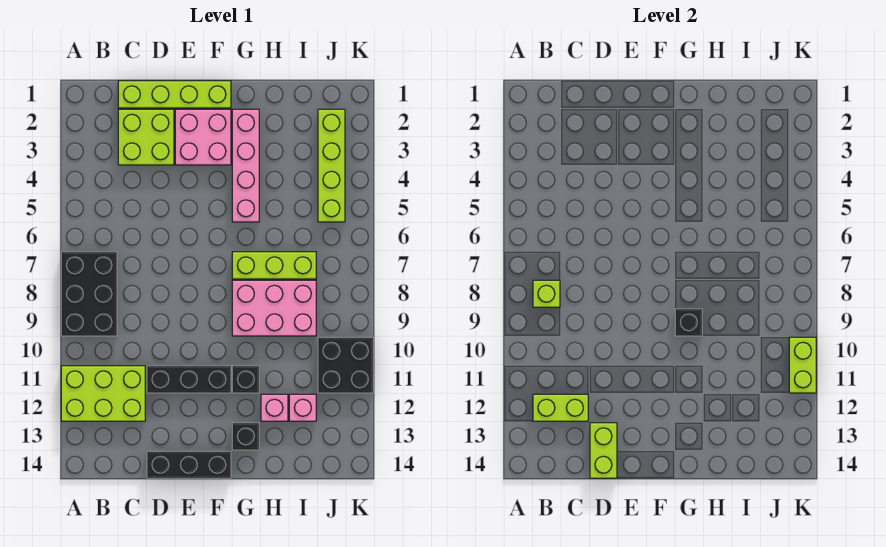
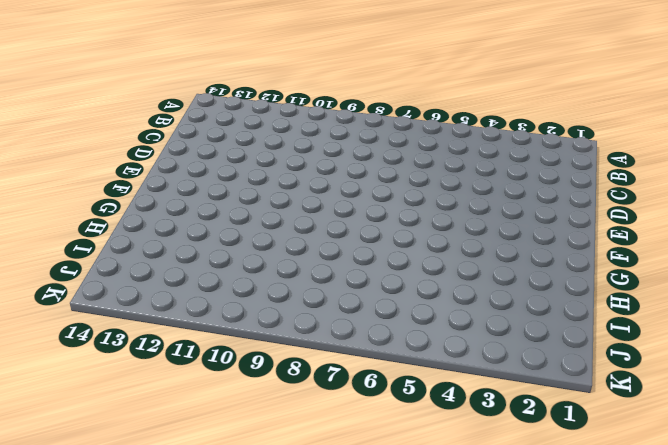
none -> black 2x3 brick [61,252,117,336]
none -> lime 2x3 brick [61,366,145,421]
none -> lime 1x4 brick [118,81,231,108]

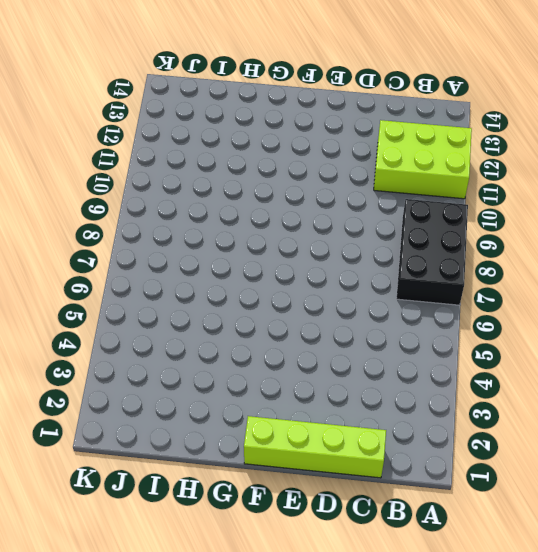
none -> lime 2x2 brick [118,109,174,165]
none -> black 1x3 brick [147,366,231,393]
none -> black 1x3 brick [147,451,231,478]

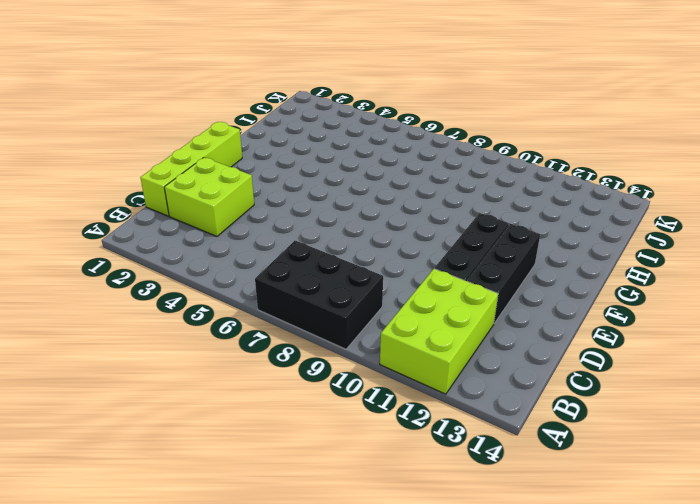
black 1x3 brick [467,224,540,323] -> black 1x3 brick moved to [147,451,231,478]
none -> pink 2x2 brick [175,109,231,165]
none -> pink 1x4 brick [232,109,259,222]
none -> lime 1x3 brick [232,252,316,279]

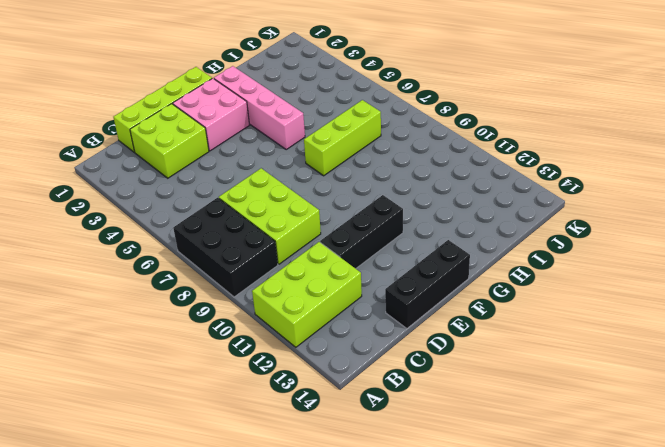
lime 2x3 brick [219,168,321,264] -> none
none -> pink 2x3 brick [232,280,316,336]
none -> black 1x1 brick [232,366,259,393]
none -> black 1x1 brick [232,423,259,450]

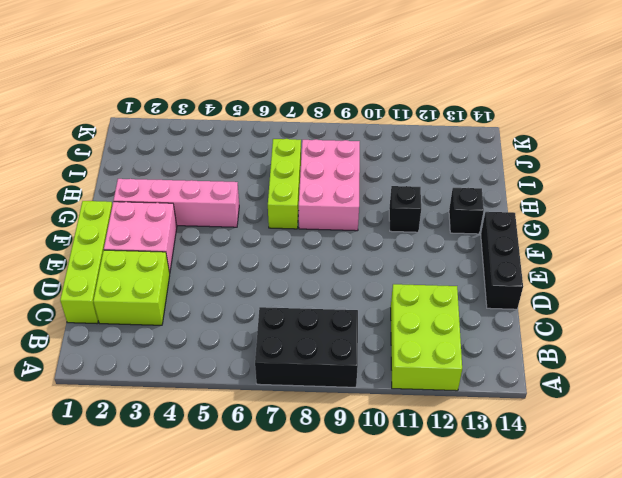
none -> black 1x3 brick [147,366,231,393]
none -> pink 1x1 brick [261,394,288,421]
none -> pink 1x1 brick [289,394,316,421]

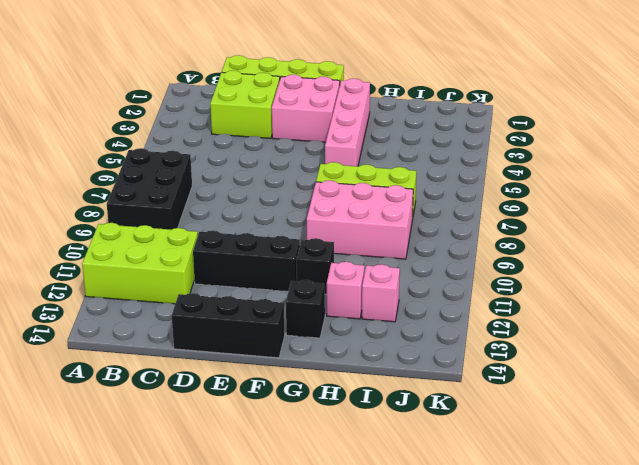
none -> lime 1x4 brick [318,109,345,222]
none -> black 2x2 brick [318,337,373,393]
none -> lime 1x1 brick [533,280,560,307]

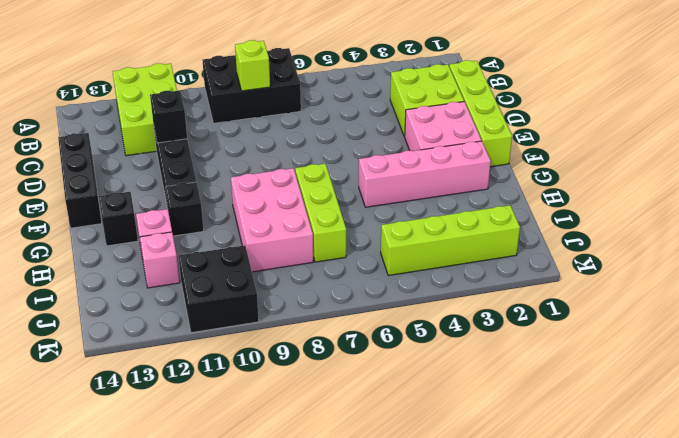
black 1x1 brick [150,91,187,143] -> black 1x1 brick moved to [675,309,702,336]
none -> lime 1x2 brick [533,394,588,421]
none -> lime 1x2 brick [590,423,617,478]
none -> lime 1x2 brick [789,337,816,393]

